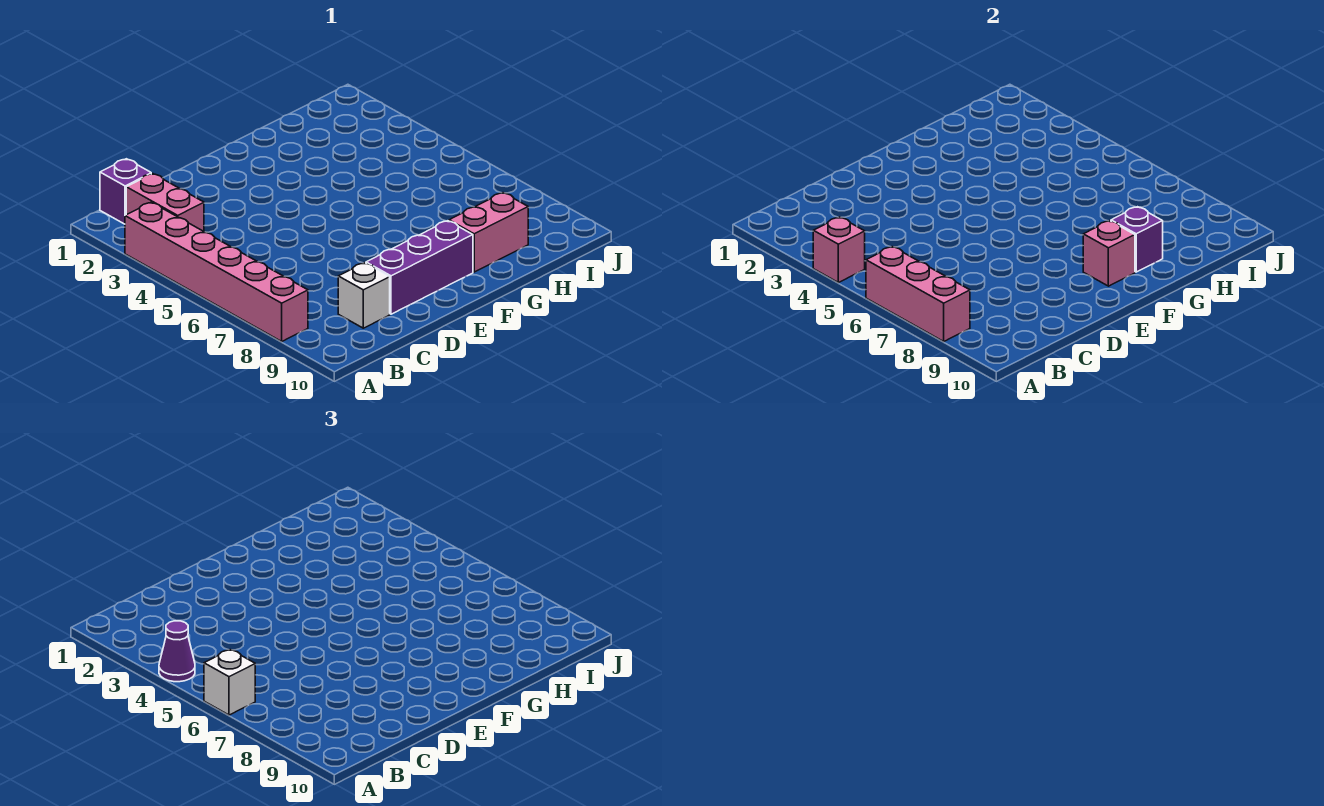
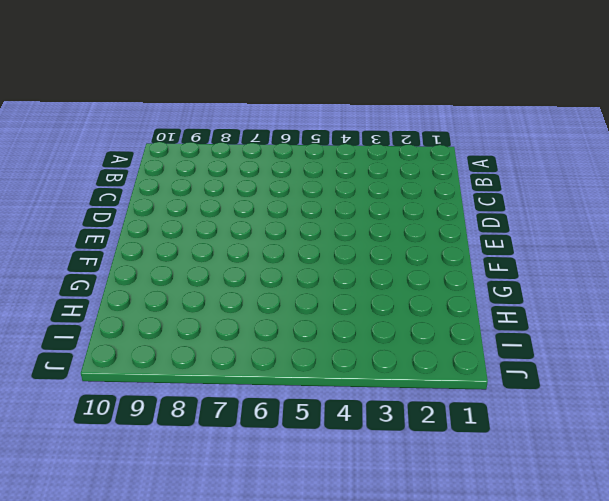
none -> pink 1x6 brick [125,202,308,341]
none -> purple 1x1 brick [100,159,151,224]
none -> pink 1x2 brick [126,174,204,231]

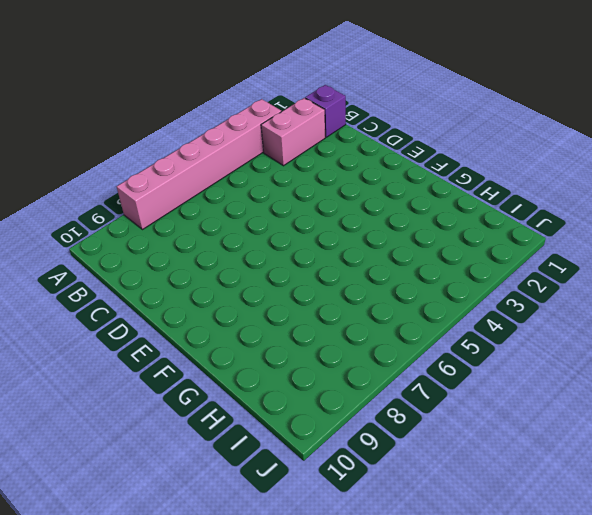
none -> white 1x1 brick [338,263,390,328]
none -> purple 1x3 brick [366,221,473,314]
none -> pink 1x2 brick [449,193,528,272]

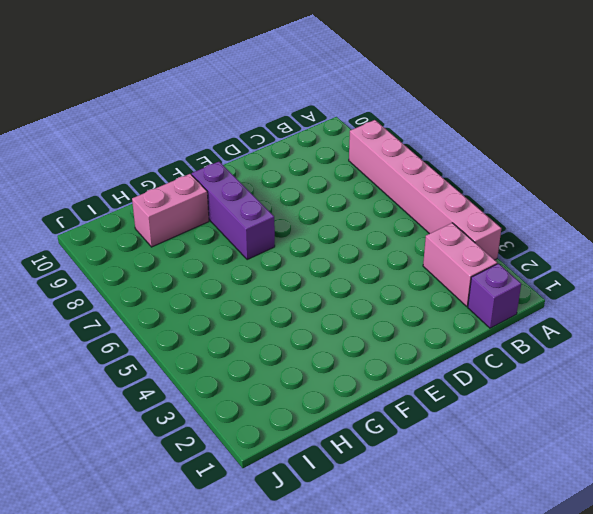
purple 1x3 brick [192,162,275,260] -> purple 1x3 brick turned to [366,221,473,314]
none -> white 1x1 brick [338,263,390,328]
none -> pink 1x1 brick [813,217,865,283]
none -> pink 1x3 brick [866,247,970,341]

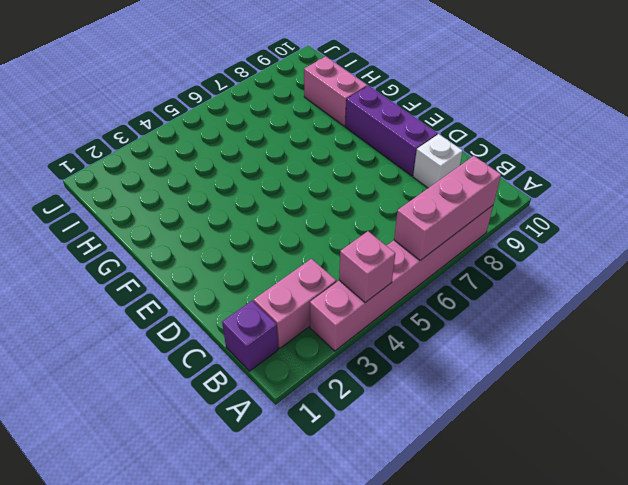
none -> pink 1x1 brick [1083,221,1135,286]
none -> purple 1x1 brick [1111,207,1163,272]
none -> purple 1x1 cone [159,621,195,682]

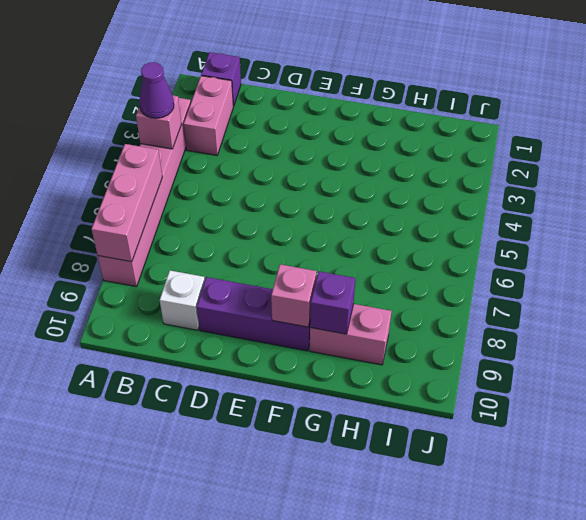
none -> white 1x1 brick [204,650,255,715]

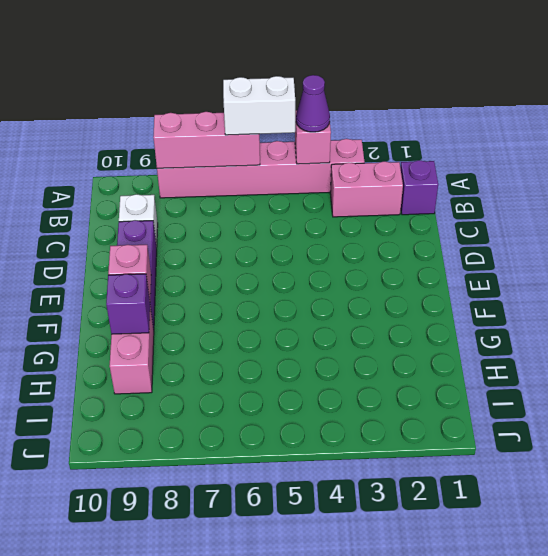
white 1x2 brick [223,76,295,135] -> white 1x1 brick [204,650,255,715]

